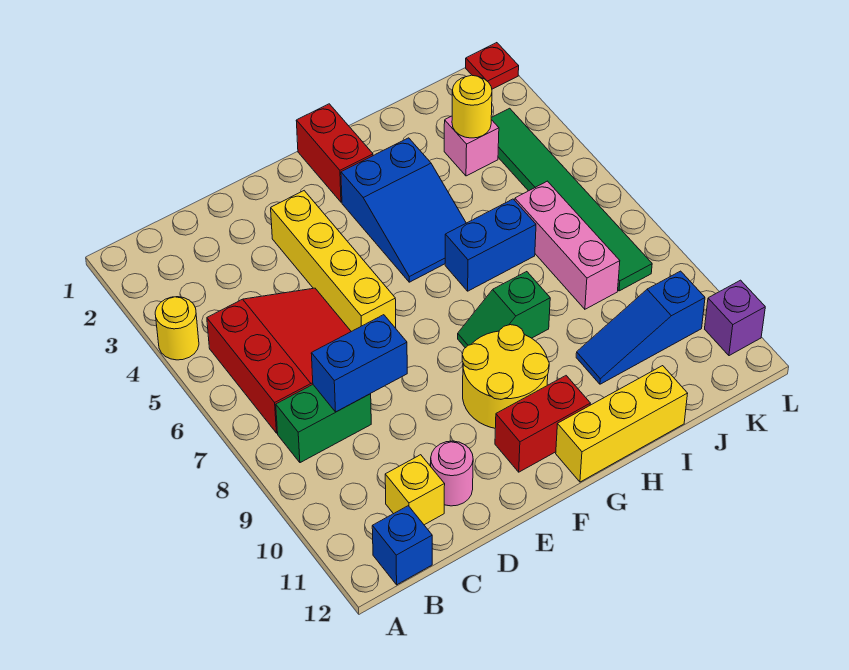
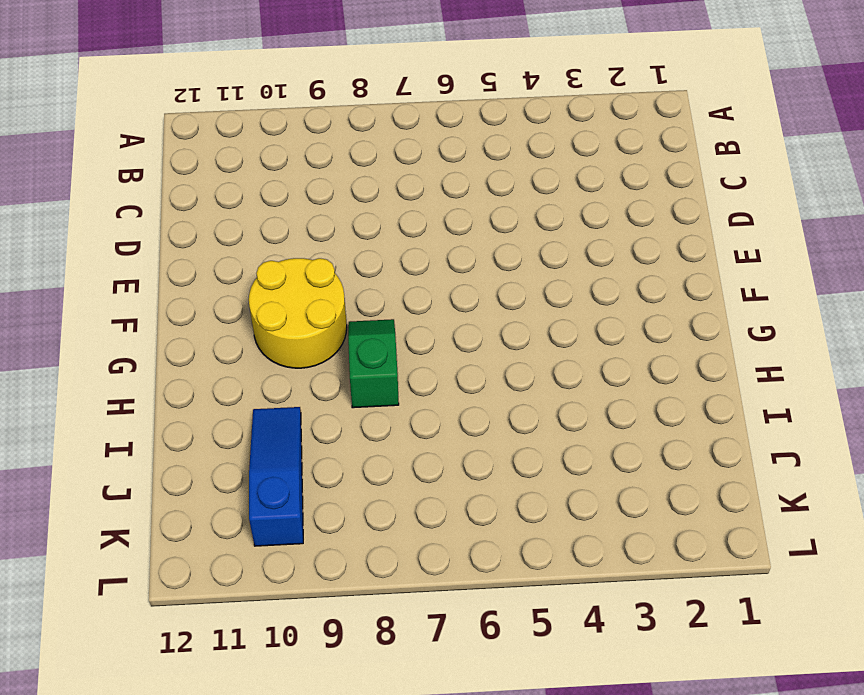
none -> yellow 1x1 round brick [155,297,199,360]
none -> red 3x3 slope [207,288,351,433]
none -> green 1x2 brick [276,385,371,463]

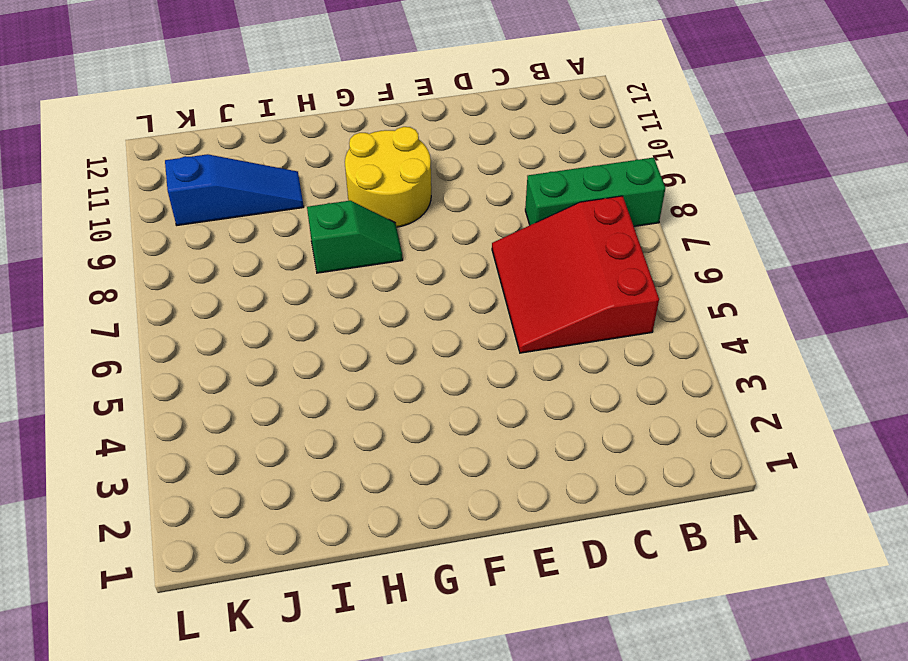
green 1x3 brick [525,158,665,226] -> green 1x2 brick [276,385,371,463]
none -> yellow 1x1 round brick [155,297,199,360]
none -> blue 1x1 brick [372,506,432,585]
none -> yellow 1x1 brick [385,455,445,525]

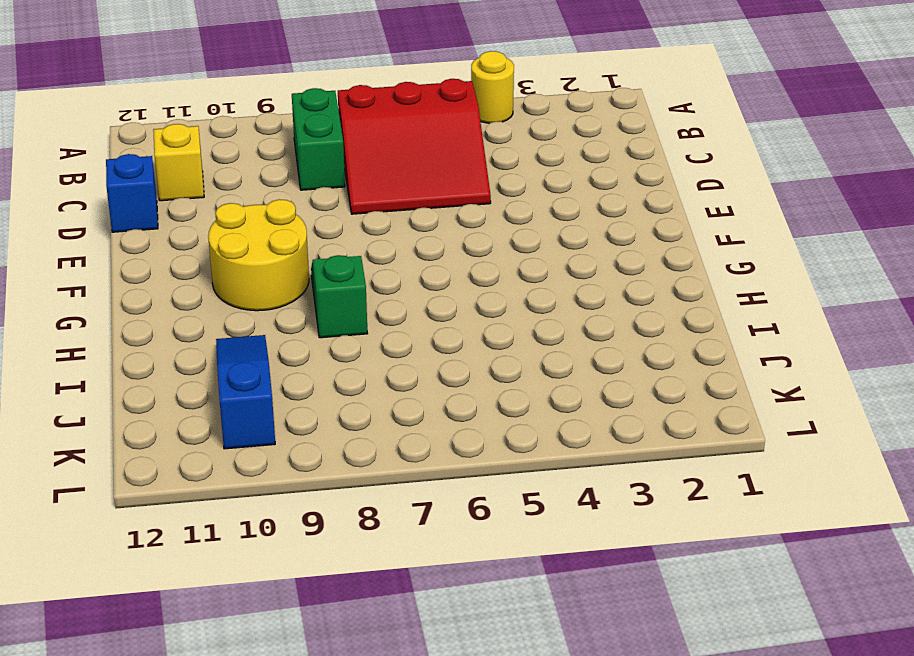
blue 1x1 brick [106,154,158,232] -> blue 1x1 brick moved to [372,506,432,585]
none -> pink 1x1 round brick [431,441,473,506]
none -> yellow 1x4 brick [271,191,396,332]
none -> red 1x2 brick [495,376,590,472]

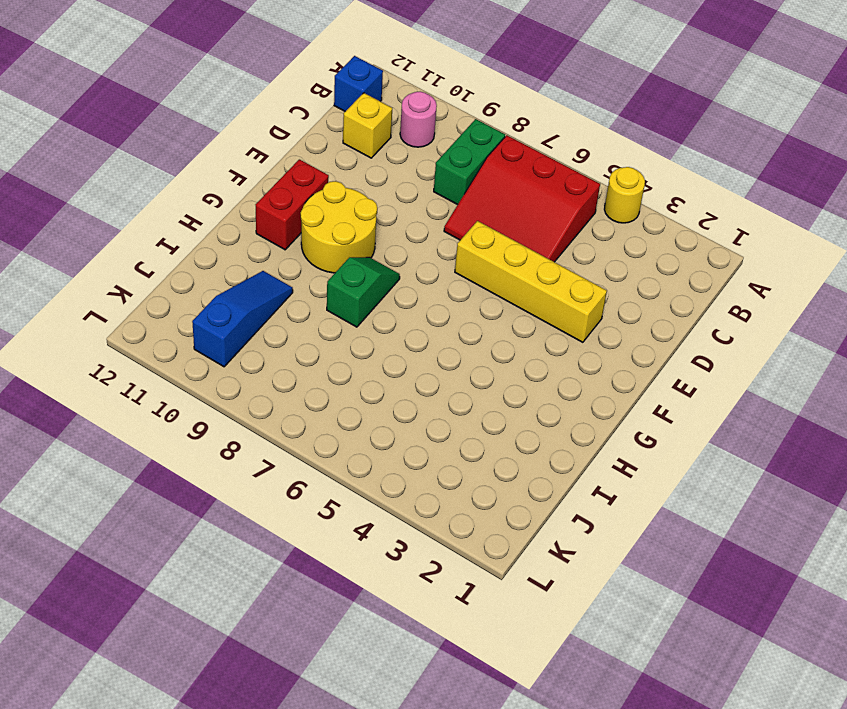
pink 1x1 round brick [400,91,437,147] -> pink 1x1 round brick moved to [431,441,473,506]
none -> red 1x2 brick [296,104,373,202]
none -> blue 2x3 slope [341,138,466,282]
none -> yellow 1x3 brick [556,366,688,482]

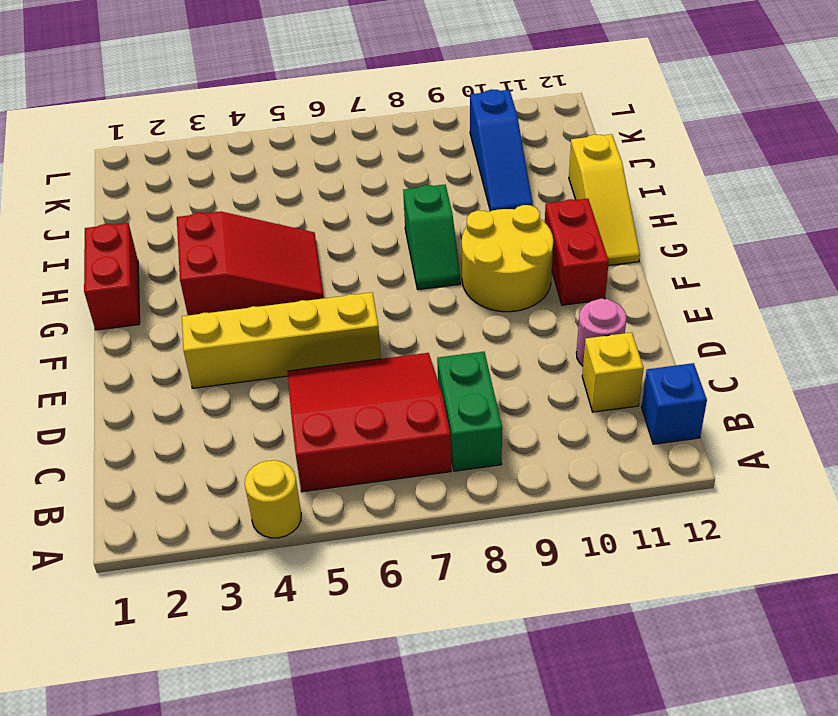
red 1x2 brick [84,223,140,330] -> red 1x2 brick turned to [296,104,373,202]
red 2x3 slope [177,212,324,315] -> blue 2x3 slope [341,138,466,282]
yellow 1x3 slope [569,134,640,266] -> yellow 1x3 brick [556,366,688,482]
none -> blue 1x2 brick [445,199,536,291]
none -> pink 1x1 brick [444,116,499,176]
none -> pink 1x3 brick [515,181,620,309]

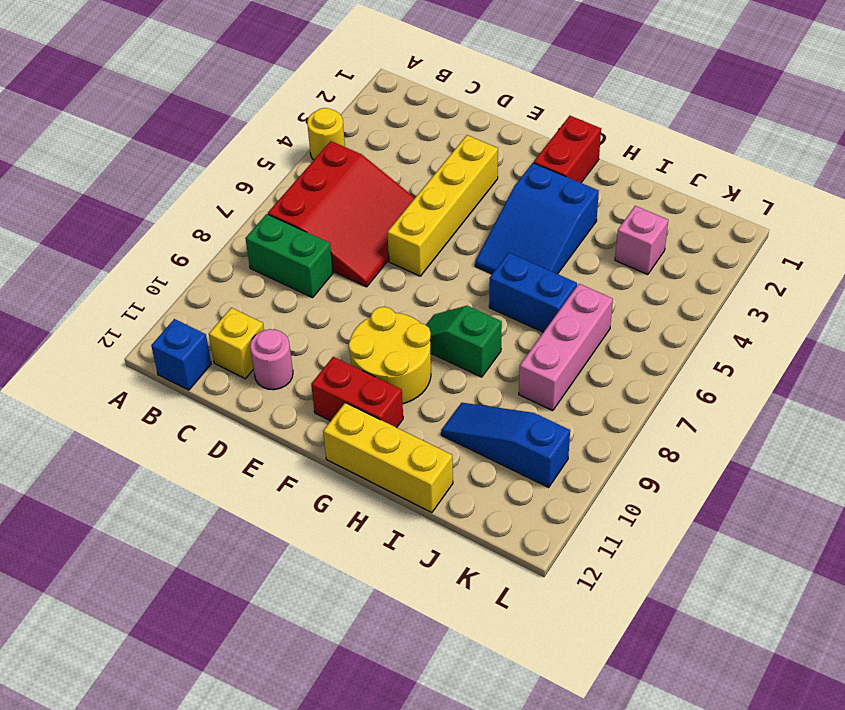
none -> green 1x6 tile [491,108,652,291]
none -> red 1x1 plate [466,43,519,89]
none -> purple 1x1 brick [705,280,765,356]

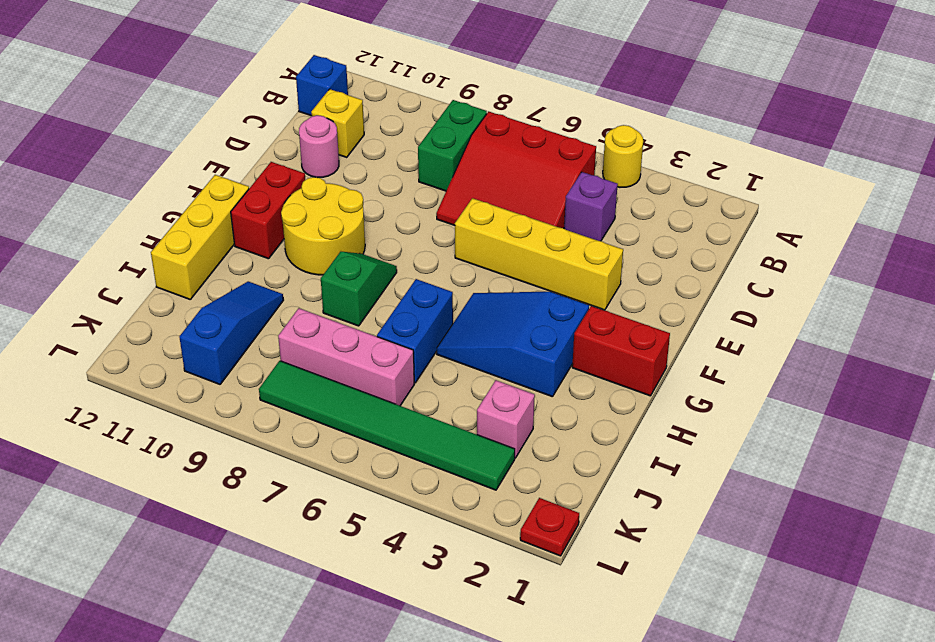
purple 1x1 brick [564,172,618,241] -> purple 1x1 brick moved to [705,280,765,356]
none -> blue 1x2 brick [311,315,407,412]
none -> yellow 1x1 round brick [452,75,492,138]

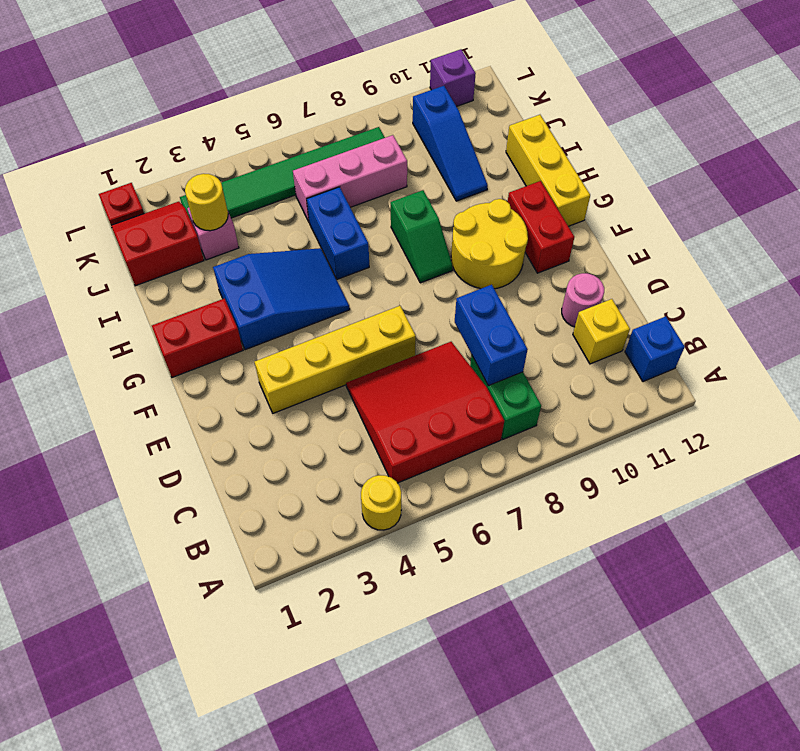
red 2x2 slope [111,202,204,286] -> none

